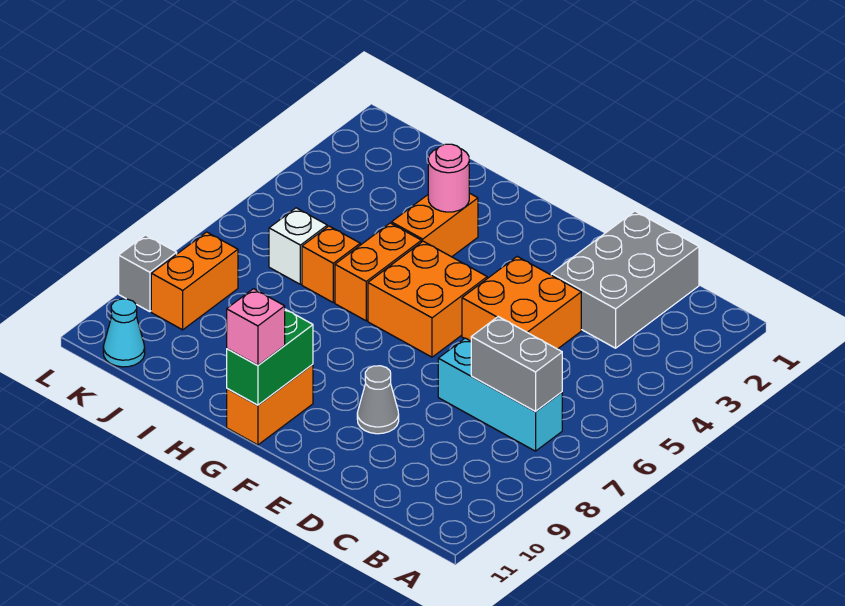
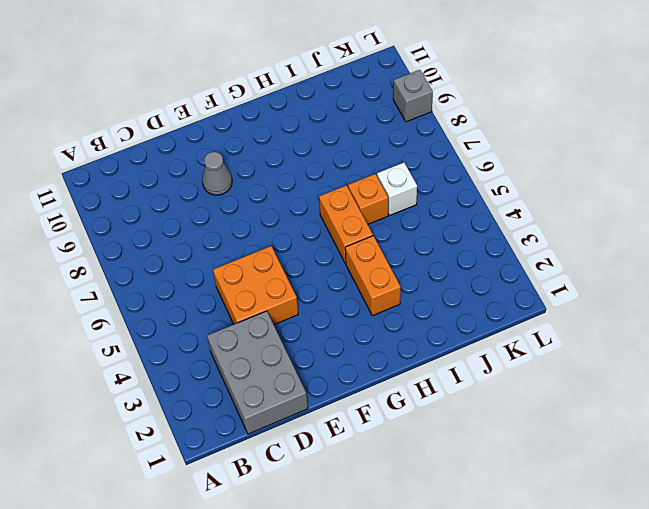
none -> cyan 1x3 brick [438,338,562,451]
none -> orange 2x2 brick [368,241,487,357]
none -> orange 1x2 brick [227,364,313,445]

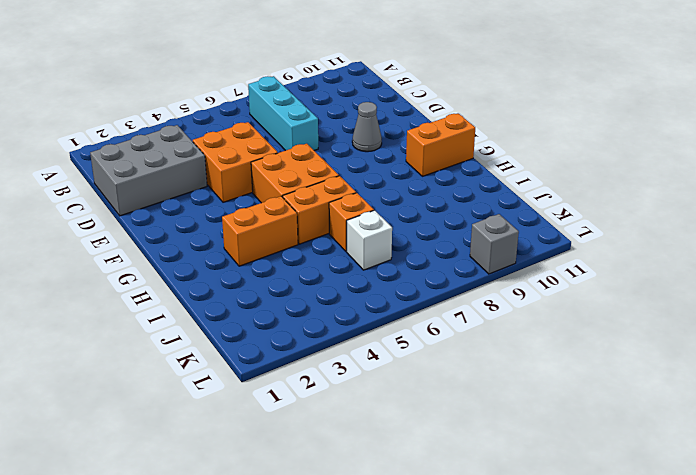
none -> orange 1x2 brick [151,232,238,330]
none -> cyan 1x1 cone [103,299,145,367]
none -> grey 1x2 brick [471,317,562,412]

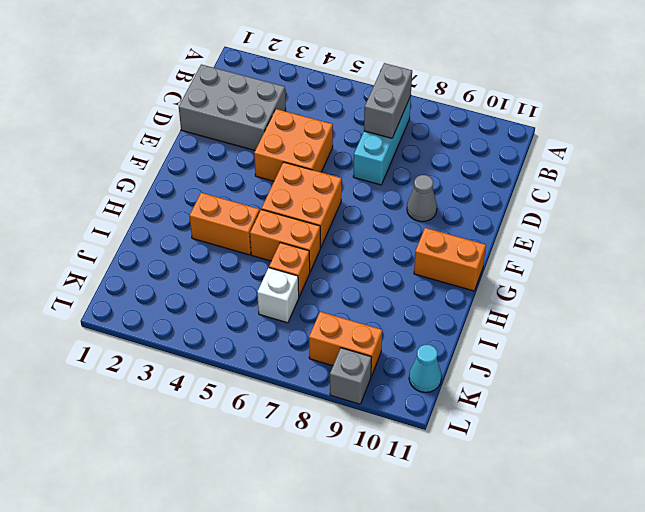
none -> green 1x2 brick [227,309,313,405]
none -> pink 1x1 round brick [428,144,469,212]
none -> pink 1x1 brick [227,289,285,365]

